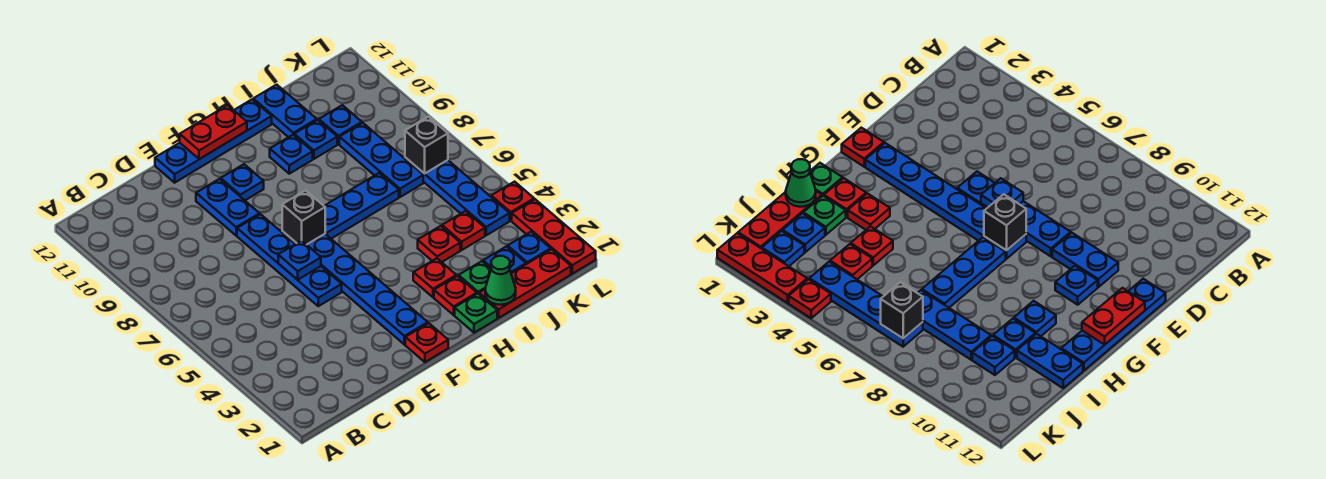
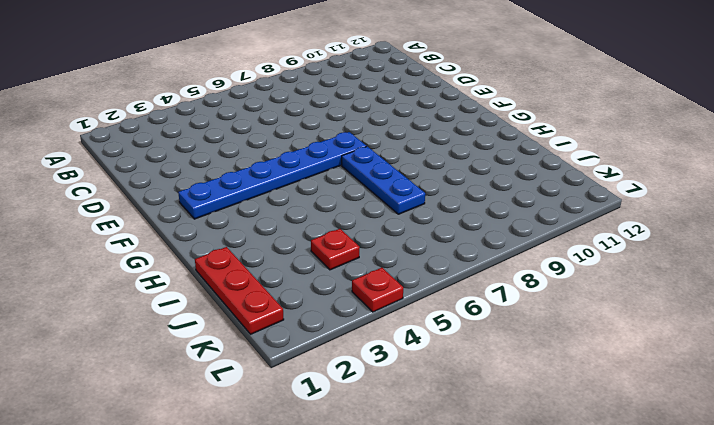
none -> blue 1x4 plate [237,214,342,306]
none -> blue 1x2 plate [196,179,260,236]
none -> blue 1x4 plate [155,99,272,183]

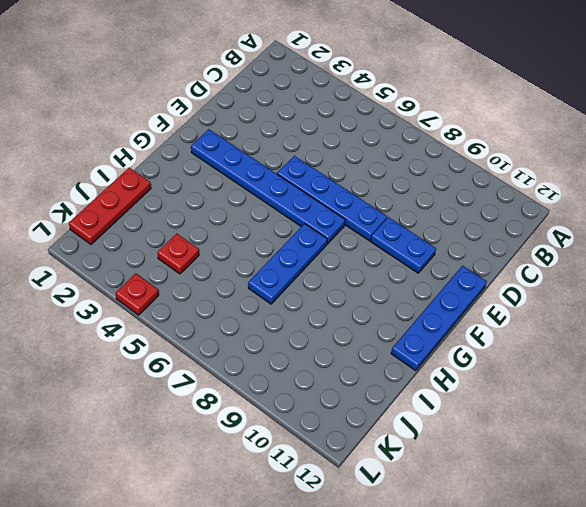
none -> red 1x1 plate [405,323,448,362]
none -> blue 1x1 plate [221,164,264,200]
none -> green 1x1 plate [455,294,497,333]

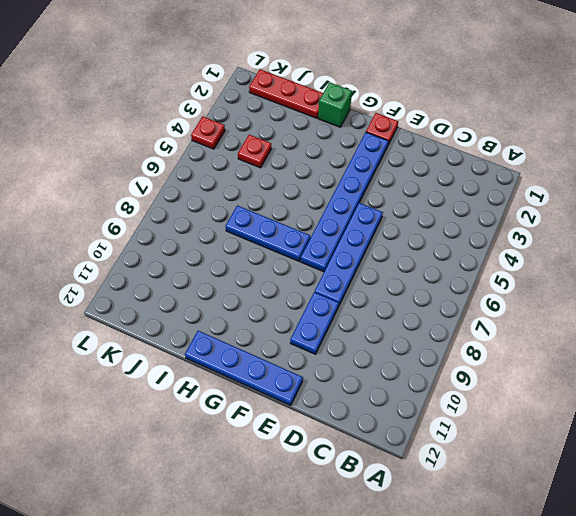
green 1x1 brick [318,82,352,127] -> green 1x1 plate [455,294,497,333]
none -> blue 1x1 plate [221,164,264,200]
none -> red 1x1 plate [434,276,477,315]
none -> red 1x1 plate [413,258,456,297]

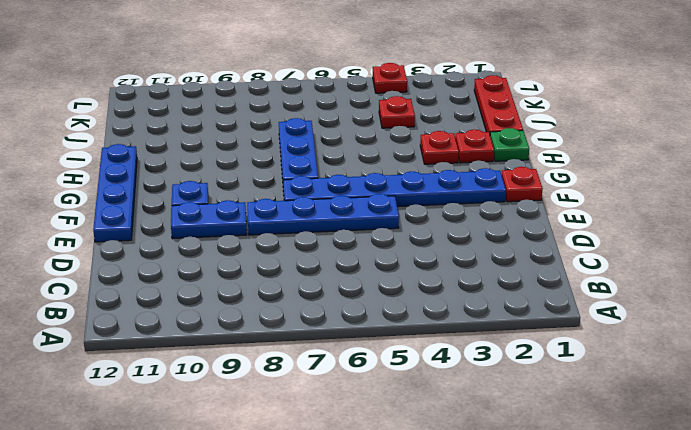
none -> blue 1x1 plate [270,135,313,174]
none -> green 1x1 plate [459,261,491,294]
none -> red 1x1 plate [418,226,460,262]

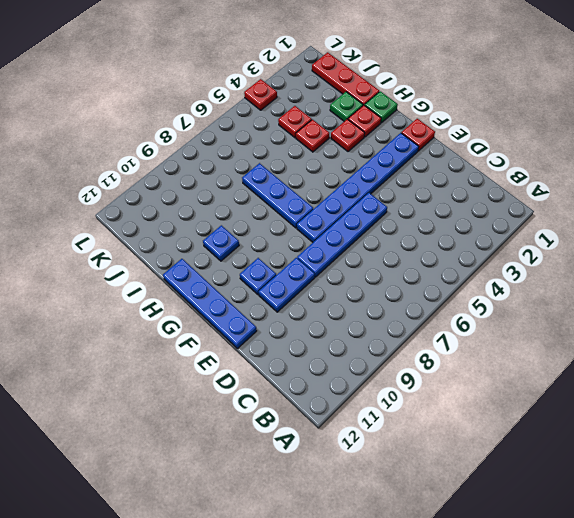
none -> blue 1x1 plate [294,120,337,159]
none -> blue 1x2 plate [253,85,317,137]
none -> blue 1x1 plate [483,246,526,273]

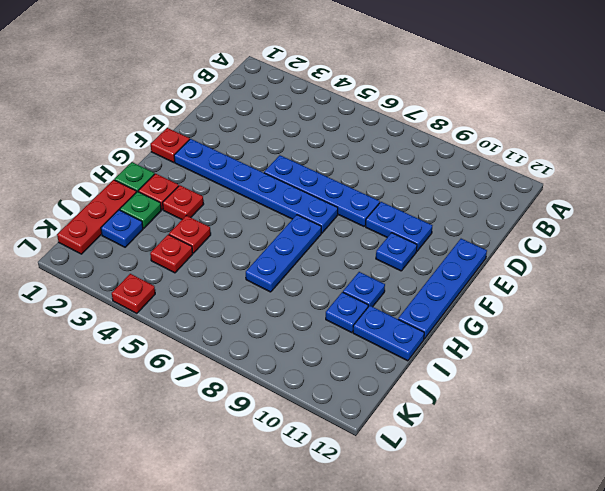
none -> blue 1x3 plate [339,123,423,197]
none -> blue 1x1 plate [319,105,362,144]
none -> blue 1x1 plate [508,232,551,264]

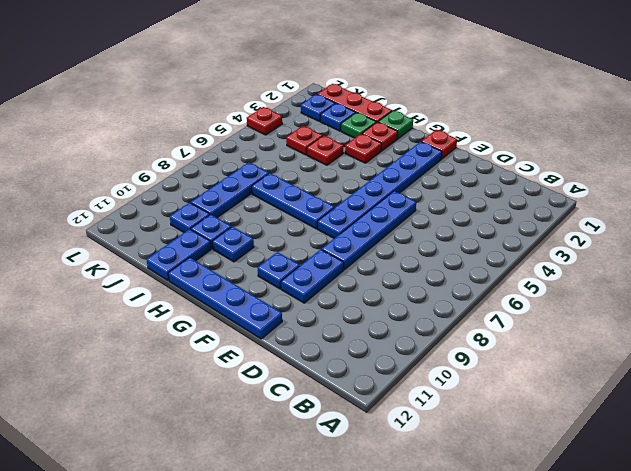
none -> blue 1x4 plate [405,158,510,235]
none -> red 1x3 plate [512,199,596,274]
none -> blue 1x1 plate [278,241,321,280]

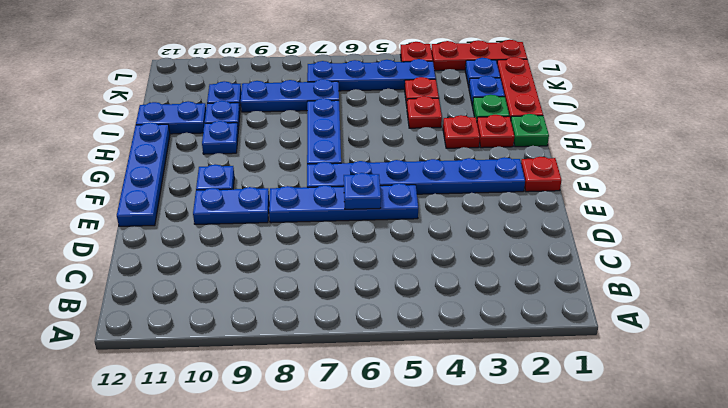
none -> black 1x1 brick [282,190,325,245]
none -> red 1x2 plate [180,105,247,159]
none -> green 1x1 cone [485,256,516,305]

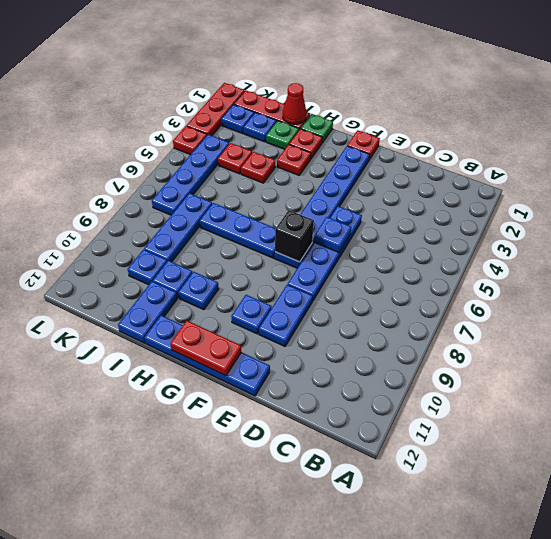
red 1x1 cone [283,83,306,124] -> green 1x1 cone [485,256,516,305]
none -> black 1x1 brick [405,117,448,174]

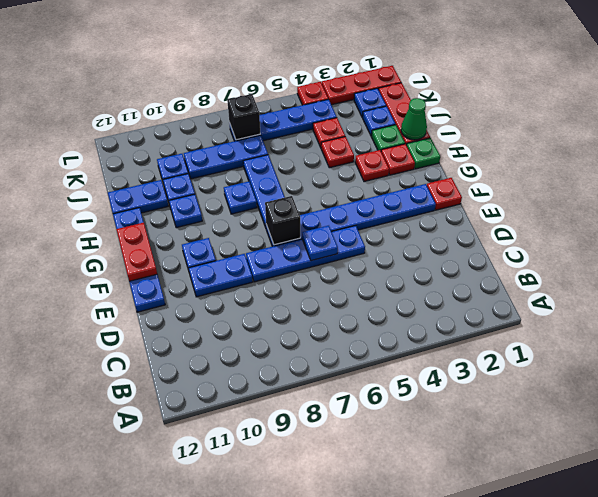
blue 1x1 plate [224,181,257,214] -> none

